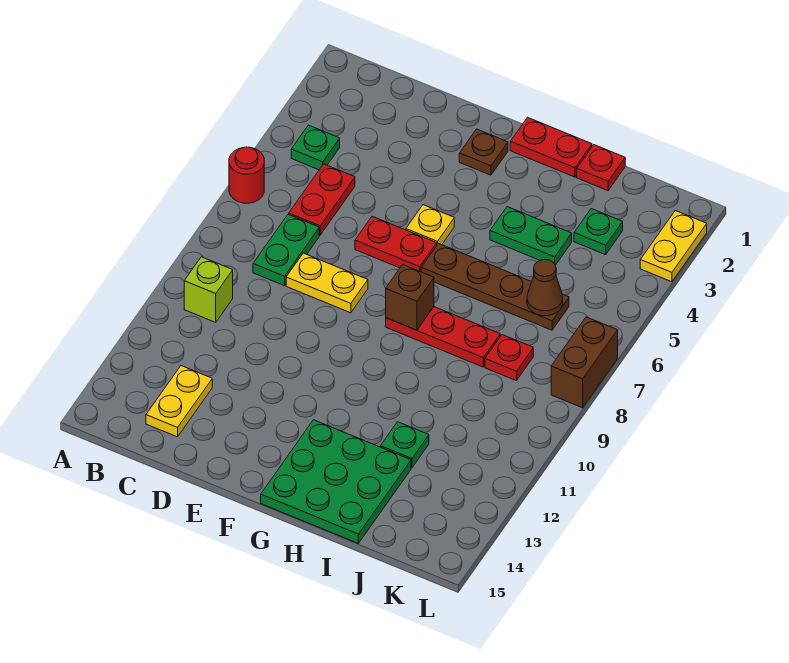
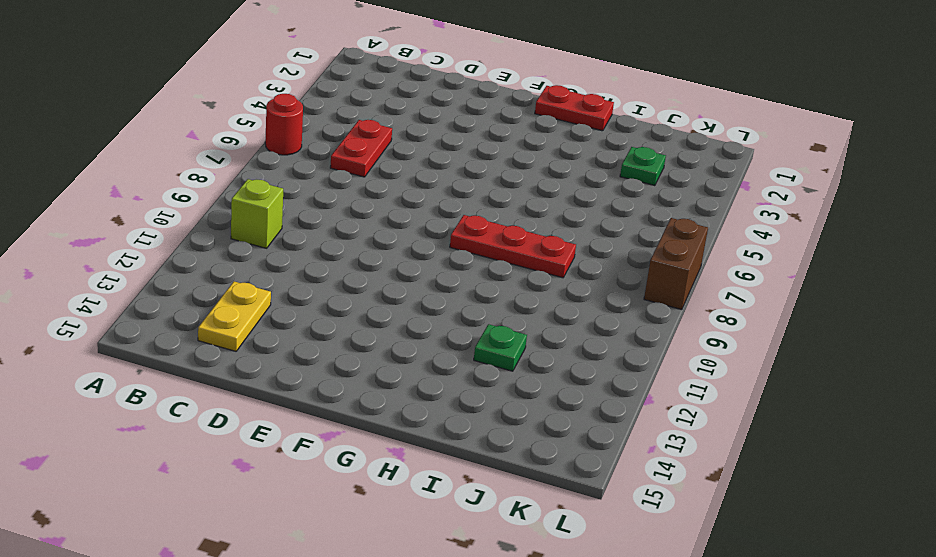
none -> green 1x1 plate [291,125,340,170]
none -> green 1x2 plate [253,214,319,286]
none -> yellow 1x2 plate [286,253,368,313]

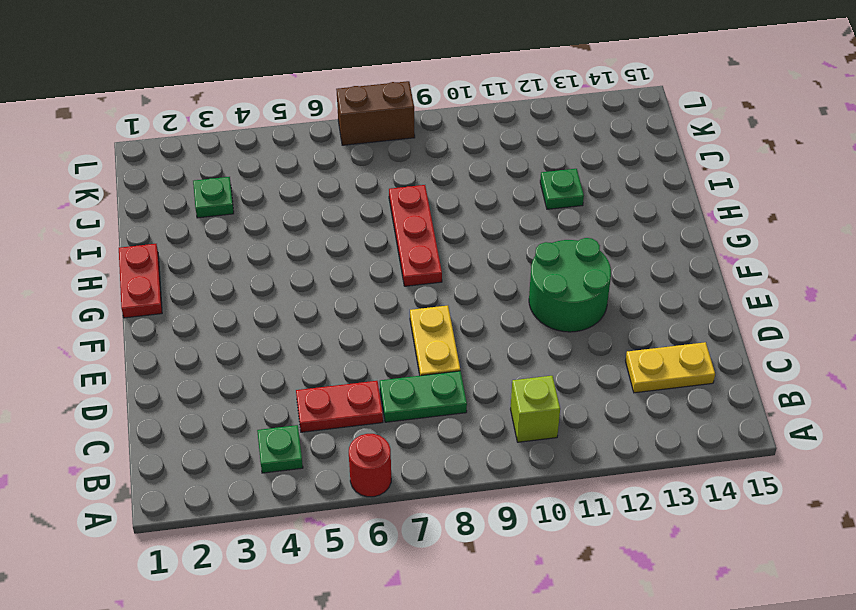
green 2x2 round brick [529,238,611,332] -> none
none -> red 1x2 plate [355,216,437,272]
none -> brown 1x1 plate [459,129,508,175]
none -> yellow 1x1 plate [406,205,454,245]

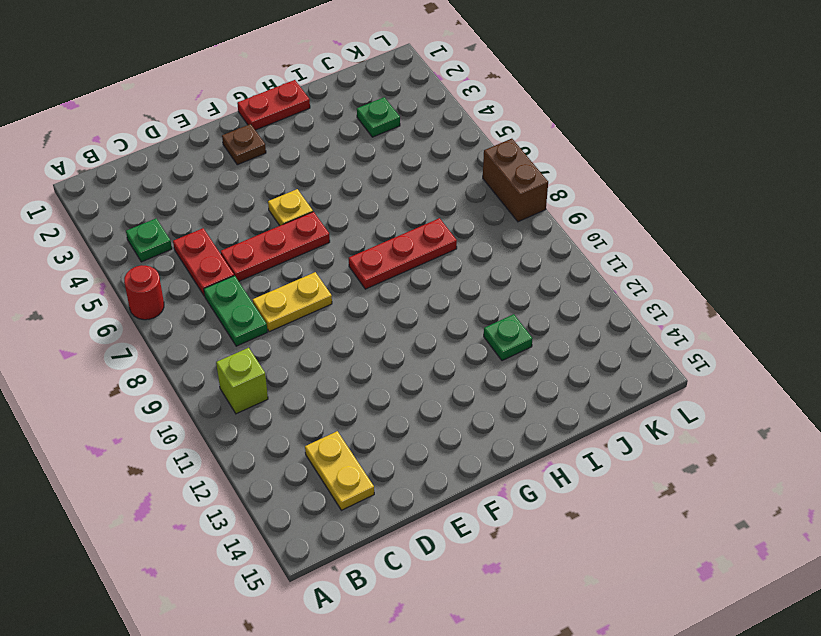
red 1x3 plate [221,212,330,281] -> red 1x2 plate [355,216,437,272]
none -> brown 1x4 plate [421,243,569,330]
none -> green 3x3 plate [261,420,411,543]
none -> green 1x2 plate [490,207,572,265]

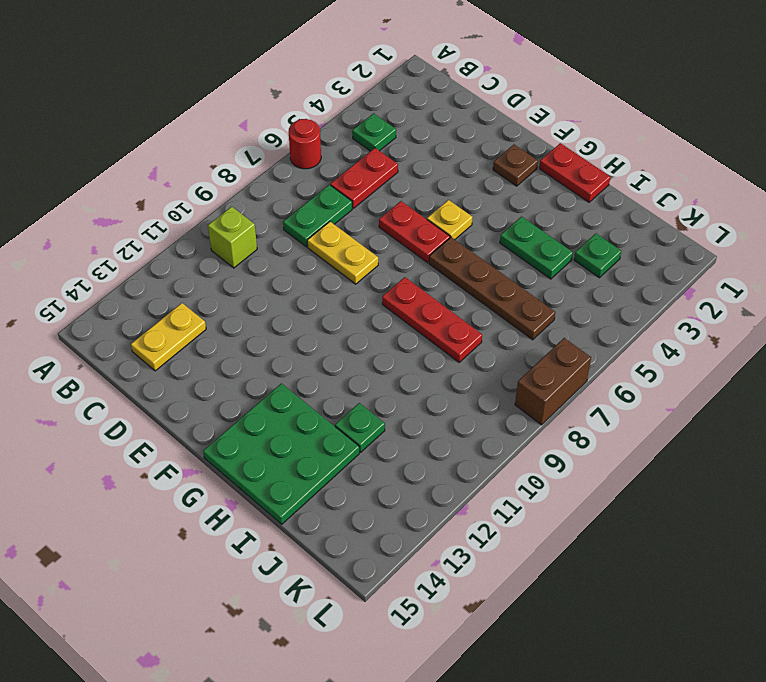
none -> red 1x1 plate [577,145,625,191]
none -> red 1x1 plate [485,335,533,381]
none -> yellow 1x2 plate [640,210,707,282]

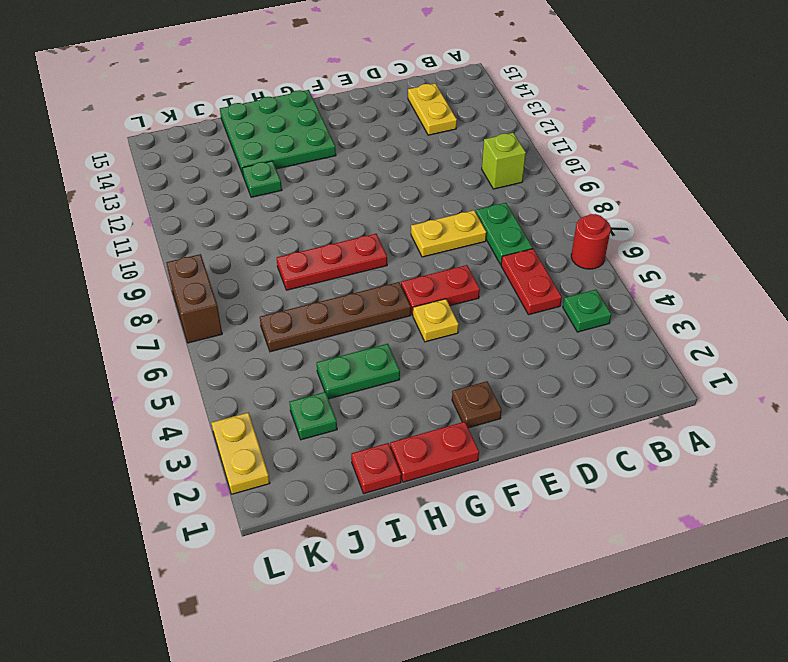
none -> red 1x1 plate [485,335,533,381]
none -> brown 1x1 brick [386,265,434,330]
none -> brown 1x1 cone [527,259,563,316]

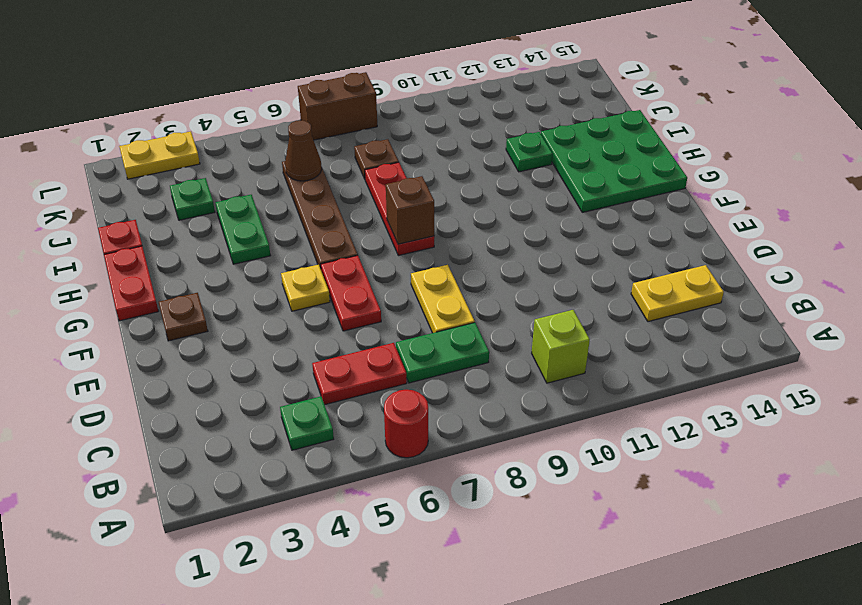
brown 1x1 plate [354,139,399,179] -> red 1x1 plate [485,335,533,381]

